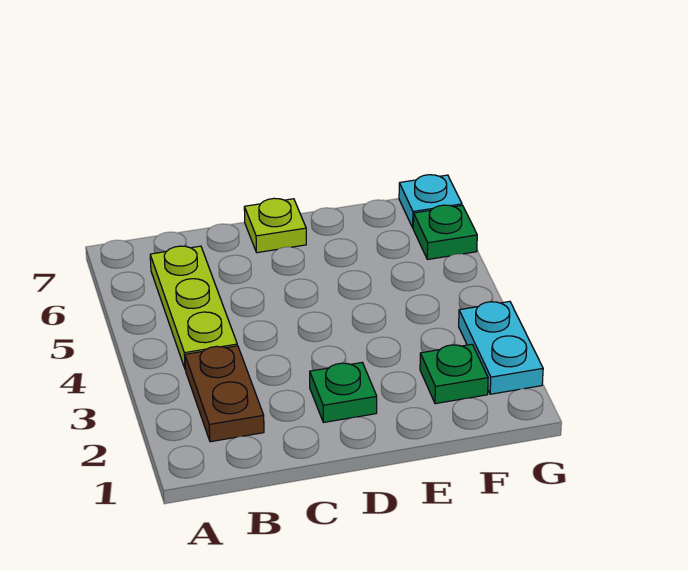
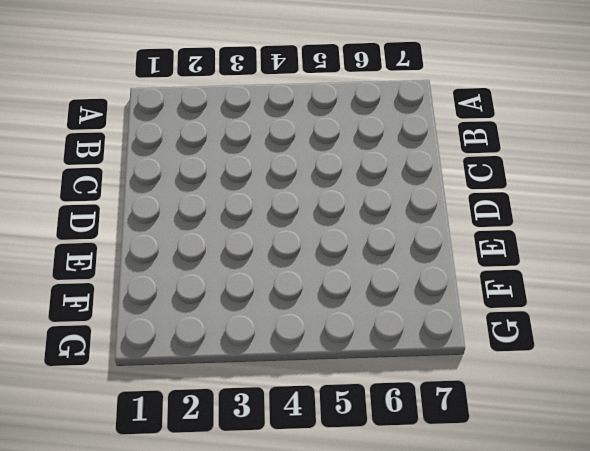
none -> brown 1x2 plate [185,346,264,442]
none -> lime 1x3 plate [150,246,237,370]

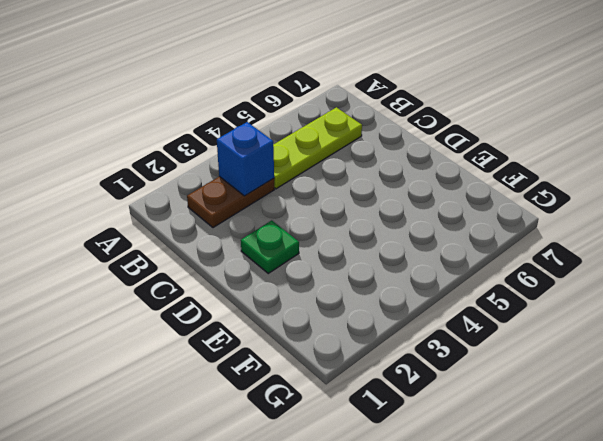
blue 1x1 brick [217,122,274,196] -> none
none -> lime 1x1 plate [244,198,306,253]
none -> green 1x1 plate [420,344,488,404]

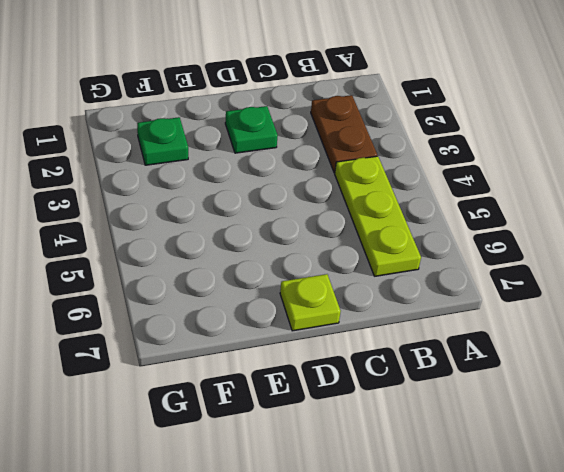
none -> cyan 1x2 plate [459,301,543,394]
none -> green 1x1 plate [413,205,477,260]

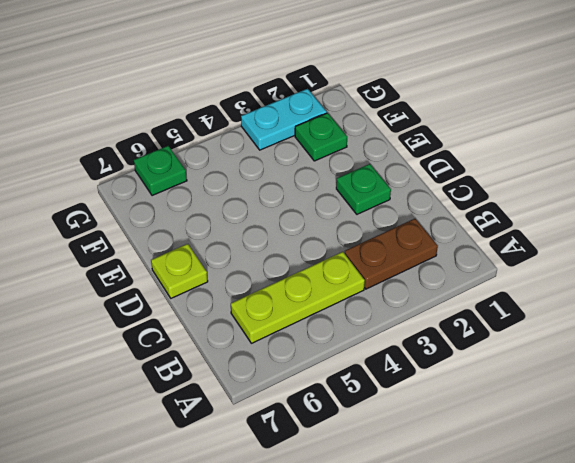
none -> cyan 1x1 plate [399,175,462,228]

